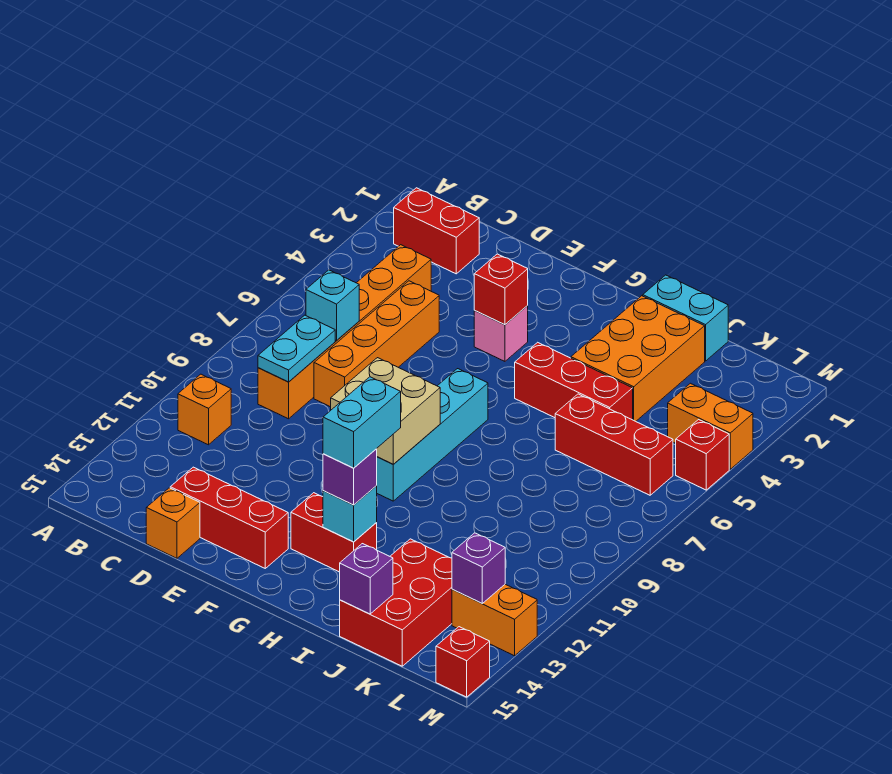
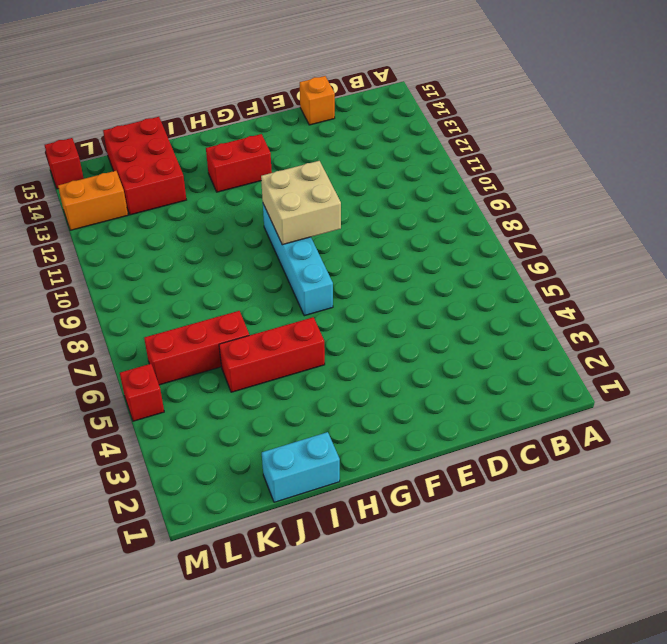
none -> red 1x2 brick [394,188,479,274]
none -> orange 1x1 brick [178,374,231,445]
none -> orange 1x6 brick [258,245,431,419]

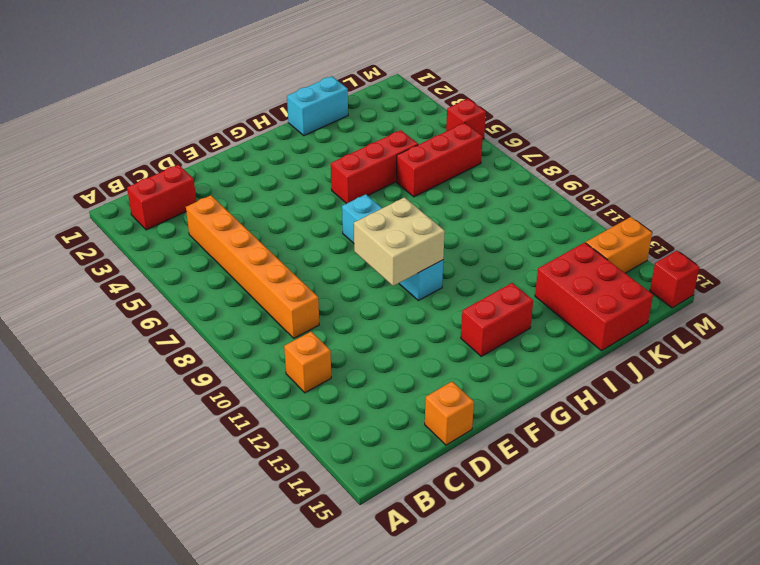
none -> orange 1x4 brick [314,281,439,407]
none -> red 1x3 brick [170,467,288,568]
none -> pink 1x1 brick [474,306,528,361]

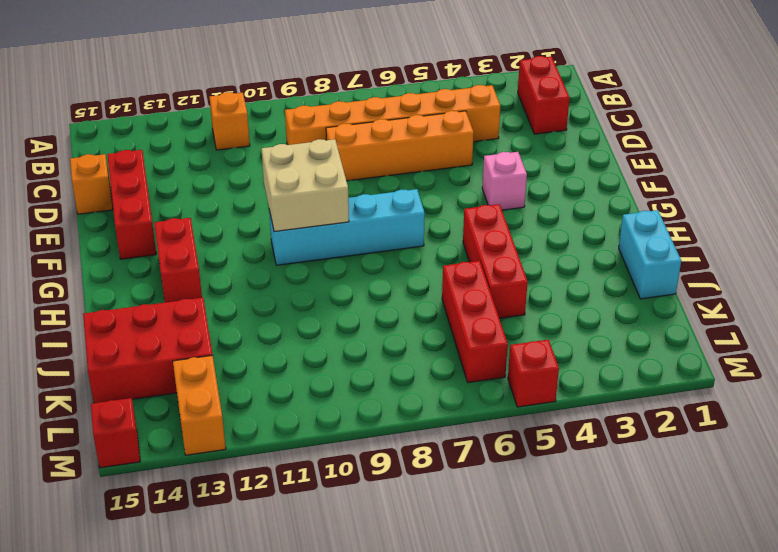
none -> orange 2x3 brick [571,296,705,421]
none -> orange 1x2 brick [668,383,753,469]
none -> cyan 1x1 brick [306,270,359,341]

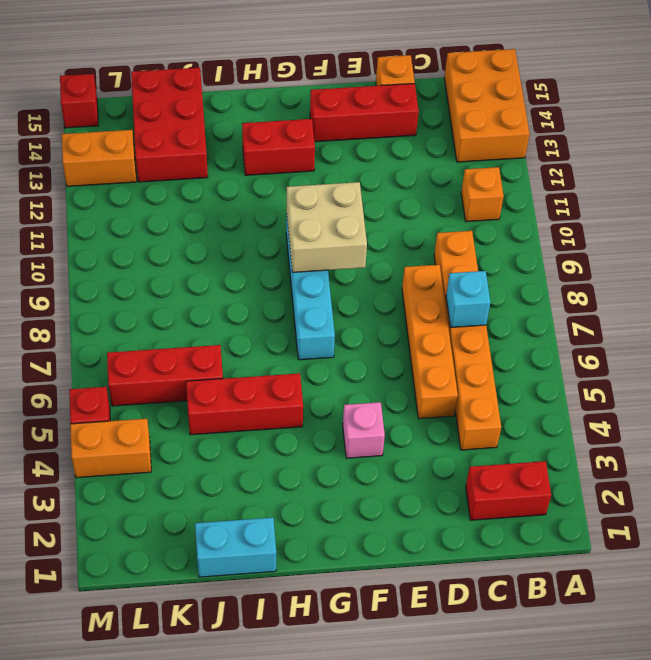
orange 2x3 brick [444,49,530,162] -> orange 2x3 brick moved to [571,296,705,421]
none -> cyan 1x2 plate [258,315,335,382]
none -> red 1x1 brick [474,254,528,325]
none -> cyan 1x1 brick [323,486,377,542]

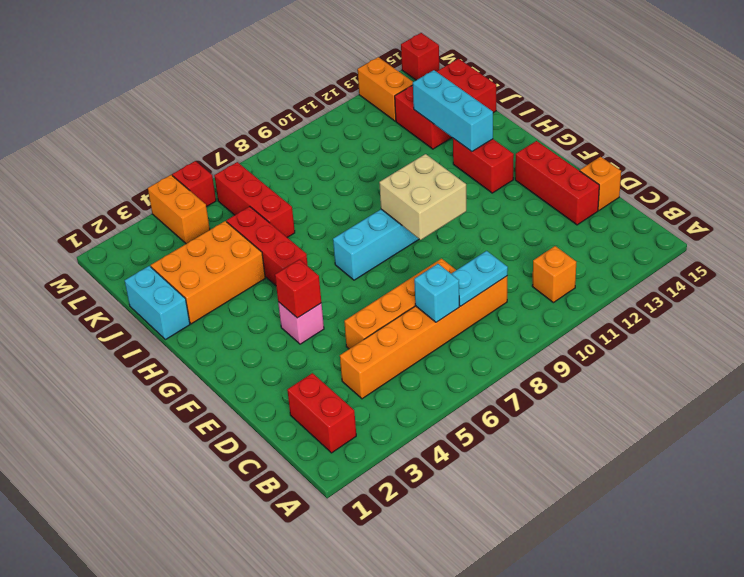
cyan 1x3 brick [413,70,493,152] -> cyan 1x1 brick [323,486,377,542]
none -> purple 1x1 brick [340,544,393,614]
none -> purple 1x1 brick [452,533,505,603]
none -> purple 1x1 brick [323,449,377,505]

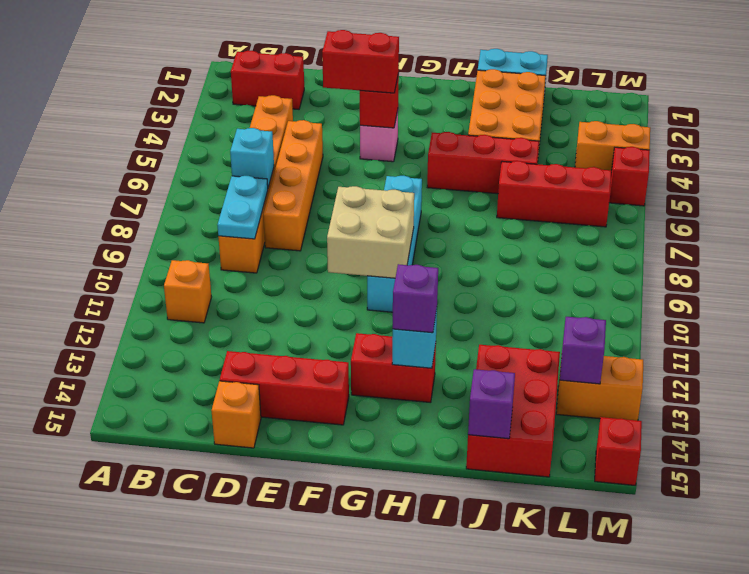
red 1x2 brick [322,30,399,93] -> none
none -> cyan 1x2 brick [323,377,401,468]

